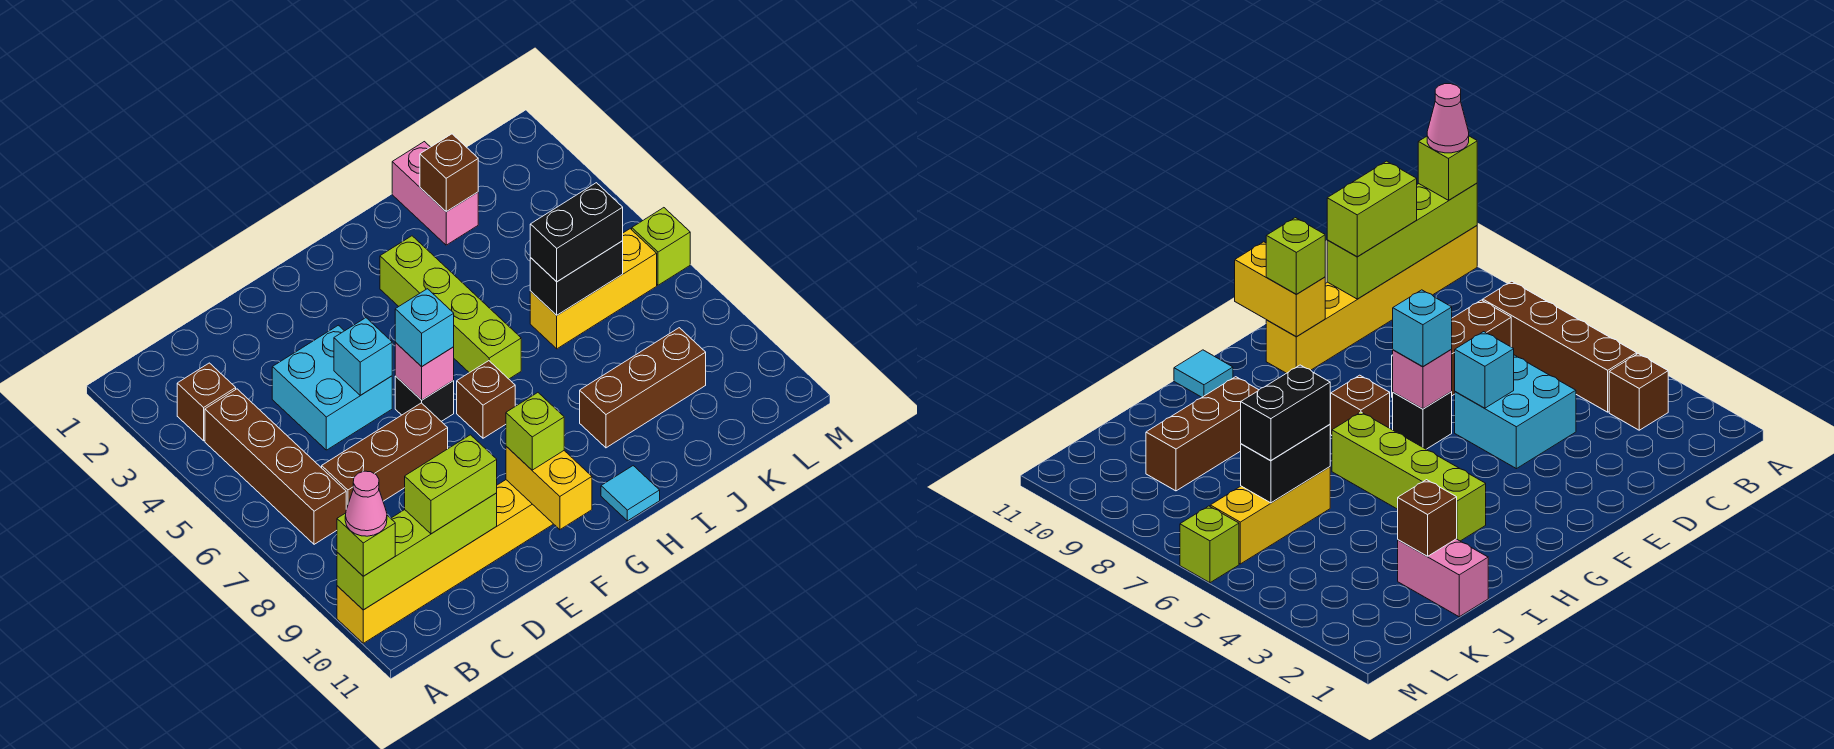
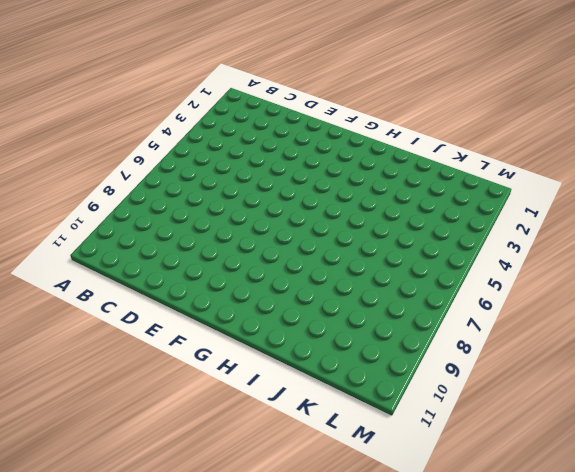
none -> yellow 1x6 brick [337,480,553,643]
none -> brown 1x1 brick [177,363,236,441]
none -> brown 1x4 brick [205,389,346,544]

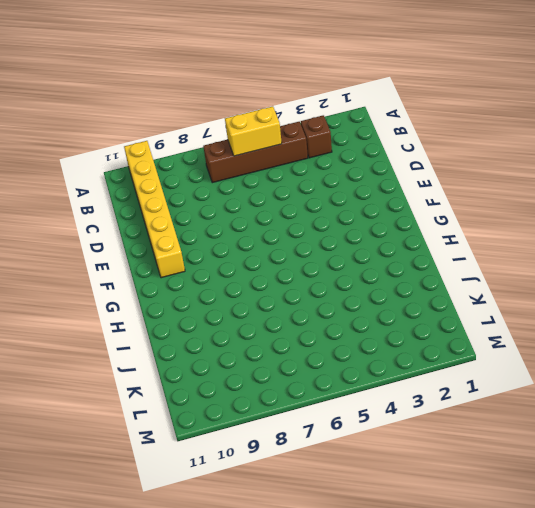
yellow 1x2 brick [225,106,282,156] -> yellow 1x2 brick moved to [506,446,592,530]
none -> brown 1x3 brick [322,403,448,509]
none -> cyan 2x2 brick [272,325,392,450]
none -> black 1x1 brick [395,376,454,421]

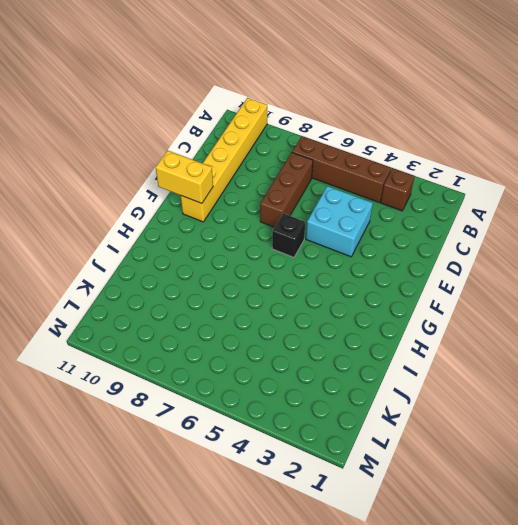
none -> brown 1x1 brick [457,361,515,438]
none -> lime 1x4 brick [380,236,521,379]
none -> cyan 1x1 tile [601,466,660,521]

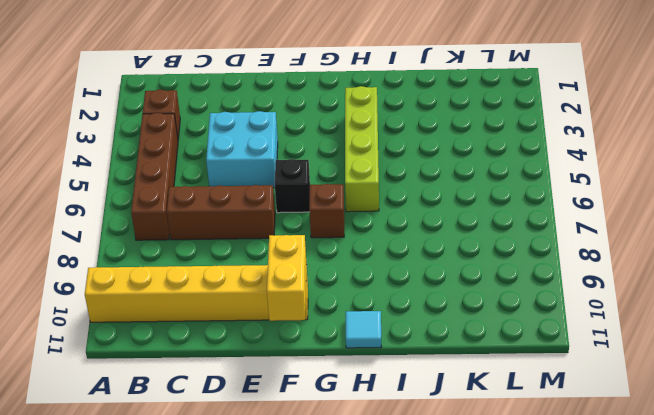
none -> brown 1x3 brick [580,328,706,448]
none -> pink 1x2 brick [392,142,478,245]
none -> yellow 1x3 brick [530,229,657,349]

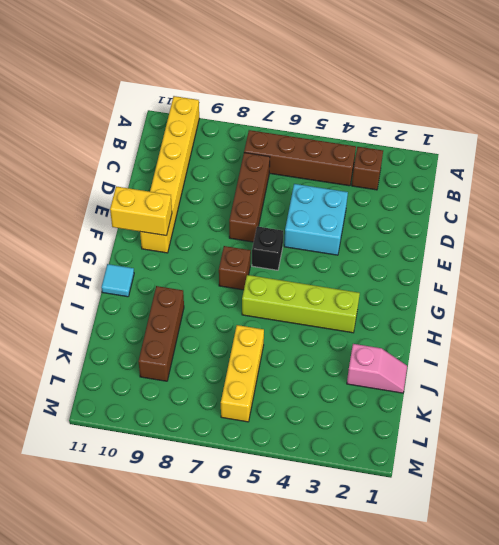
pink 1x2 slope [347,344,407,393] -> pink 1x2 brick [392,142,478,245]
none -> lime 1x1 brick [632,208,690,285]
none -> lime 1x4 brick [337,493,497,610]
none -> cyan 1x1 brick [334,318,392,395]

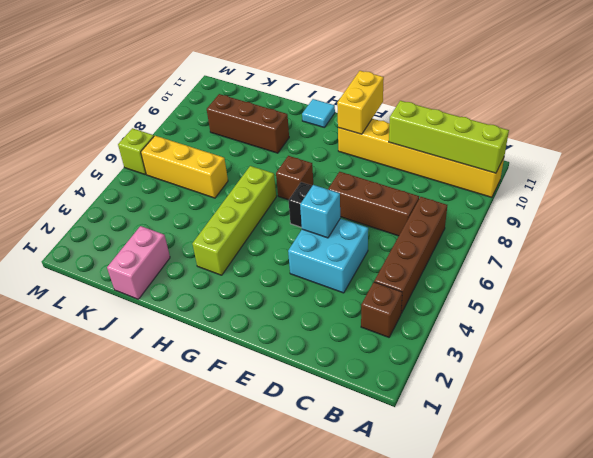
none -> pink 1x1 brick [395,342,454,400]
none -> brown 1x1 brick [420,134,478,212]
none -> black 1x2 brick [530,241,623,315]

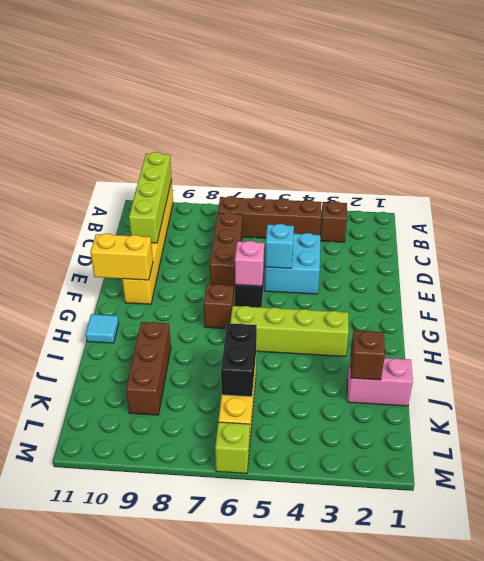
none -> lime 1x1 brick [337,513,395,576]
none -> lime 1x2 brick [405,435,497,534]
none -> cyan 1x1 brick [395,289,454,367]

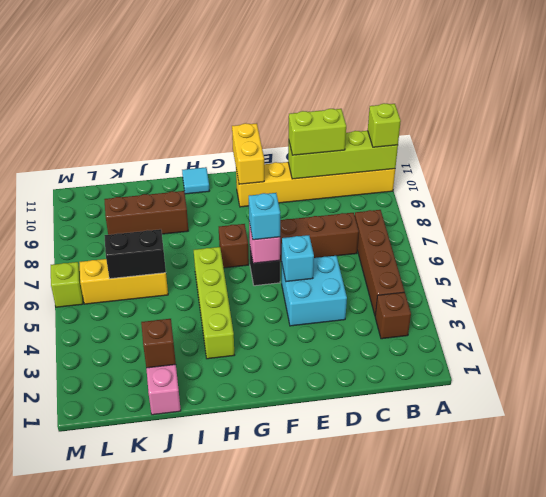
none -> lime 1x1 brick [506,393,564,470]
none -> black 1x2 brick [530,183,623,282]
none -> pink 1x1 cone [345,471,387,536]

